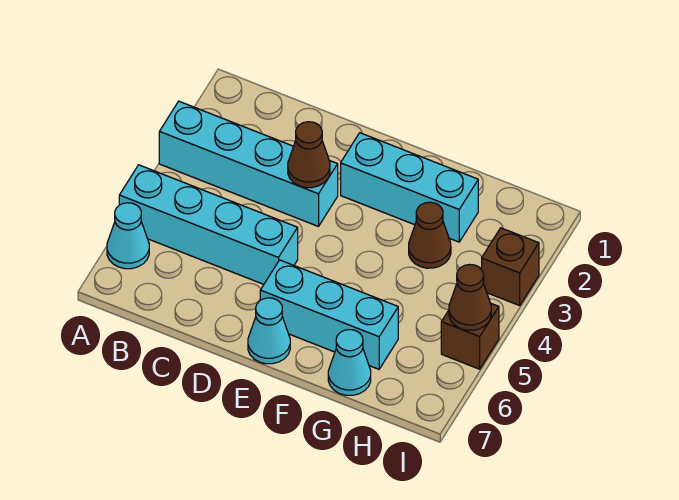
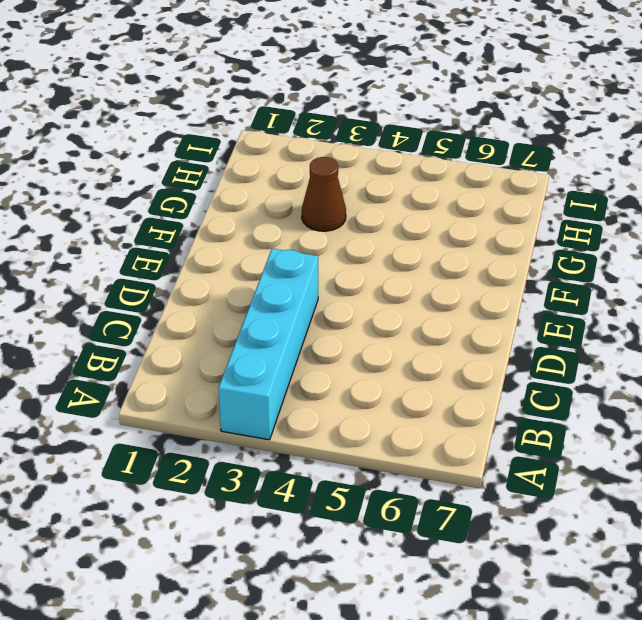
none -> cyan 1x4 brick [119,165,298,284]
none -> cyan 1x1 cone [107,203,149,269]
none -> cyan 1x3 brick [341,133,478,242]

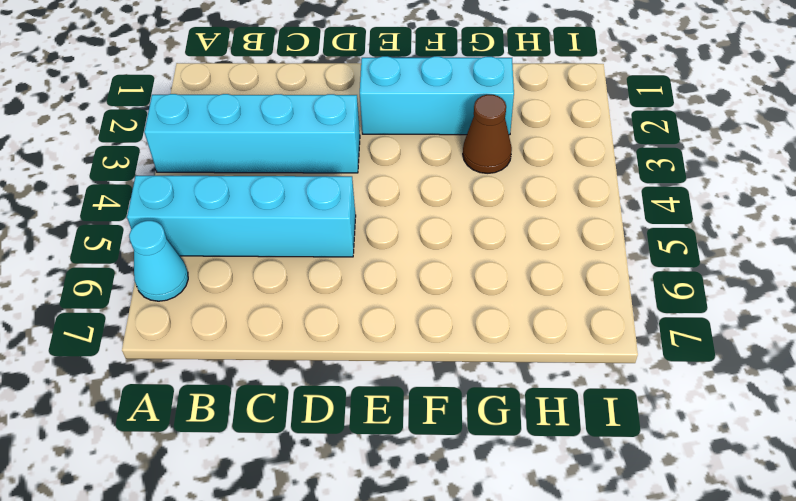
none -> cyan 1x3 brick [260,260,398,369]
none -> cyan 1x1 cone [248,298,290,364]
none -> cyan 1x1 cone [328,330,371,395]

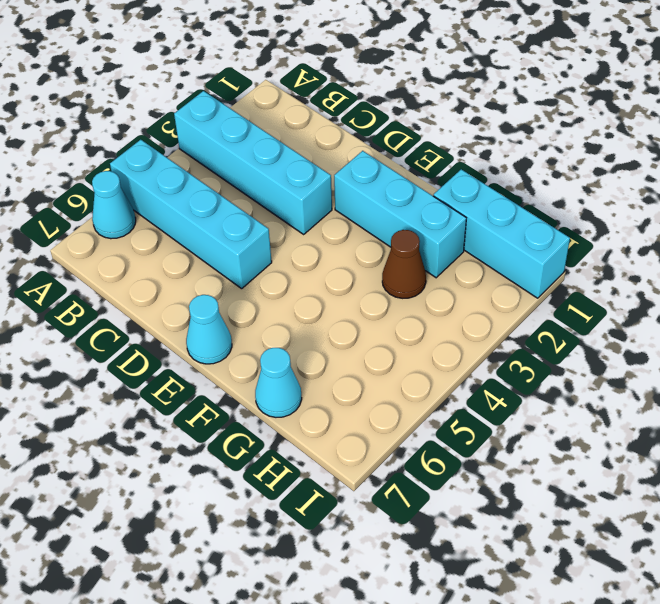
cyan 1x3 brick [434,169,570,298] -> cyan 1x3 brick moved to [260,260,398,369]
none -> brown 1x1 brick [482,228,539,306]
none -> brown 1x1 brick [441,304,499,369]
none -> brown 1x1 cone [288,122,330,188]

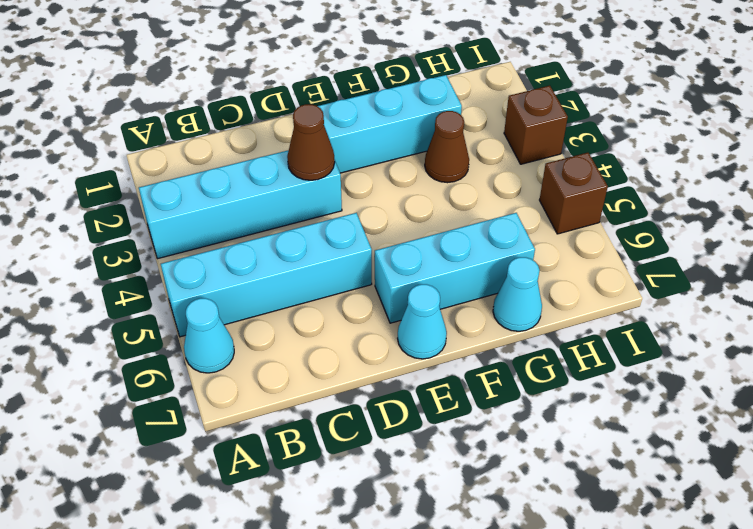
none -> brown 1x1 cone [449,265,491,330]

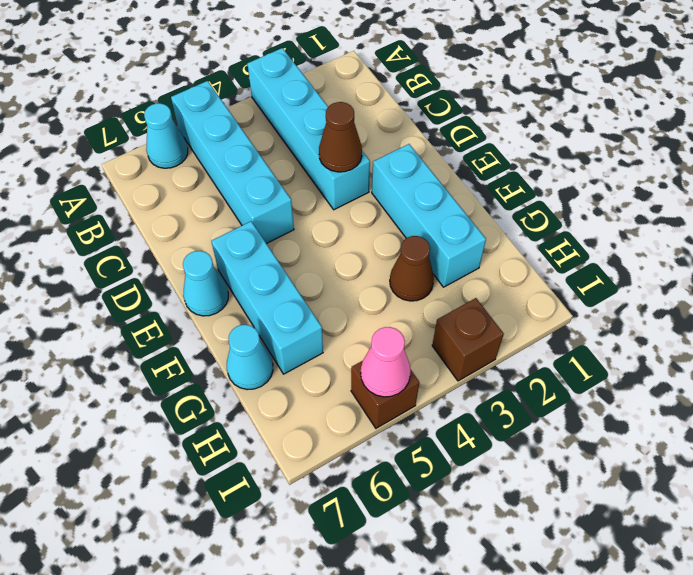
pink 1x1 cone [361,327,411,397] -> brown 1x1 cone [449,265,491,330]

